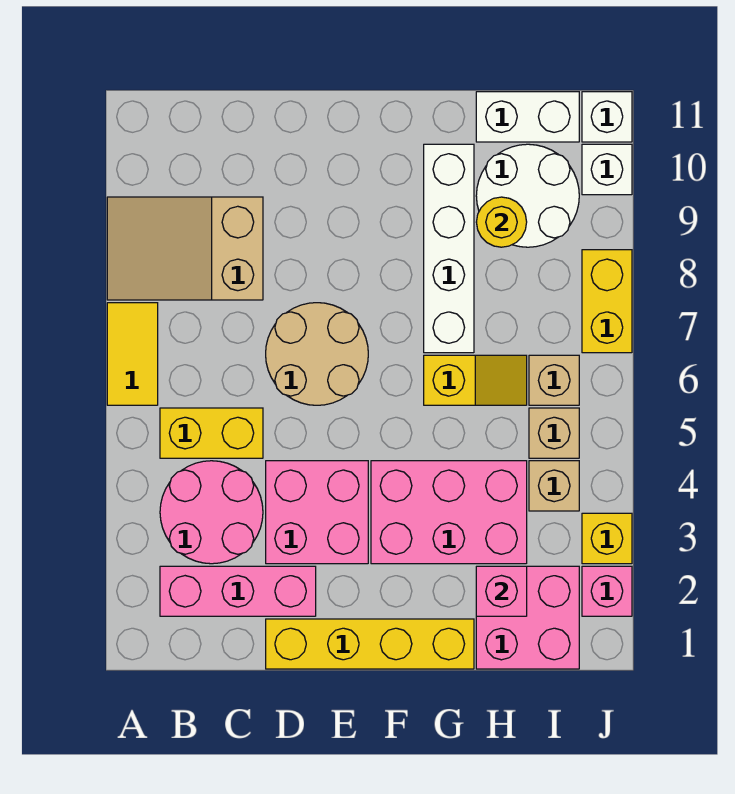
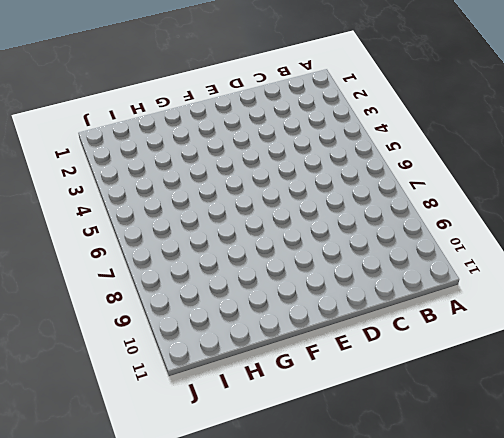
none -> yellow 1x2 tile [107,303,158,405]
none -> tan 2x3 slope [107,197,263,300]
none -> pink 1x3 brick [160,566,316,616]

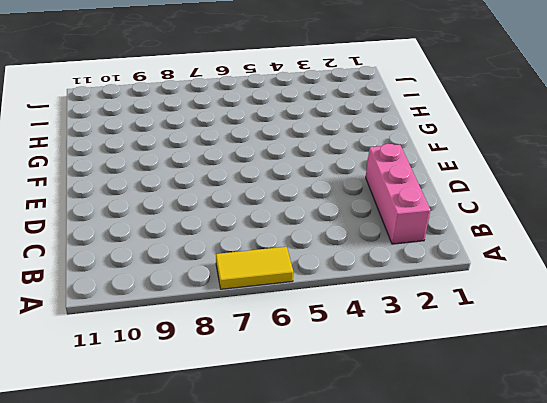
none -> tan 2x3 slope [107,197,263,300]
none -> pink 2x2 round brick [160,461,263,564]
none -> yellow 1x2 brick [160,408,263,458]

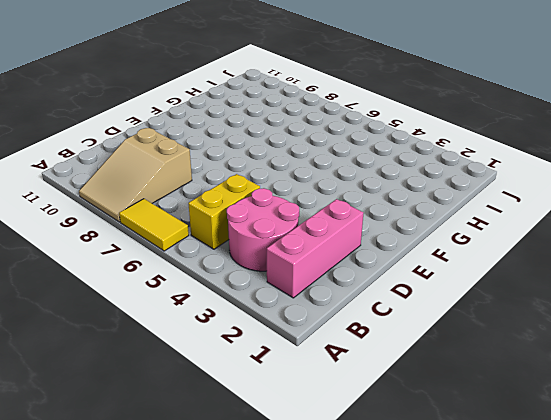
none -> yellow 1x4 brick [266,619,474,669]
none -> pink 2x2 brick [266,461,368,564]
none -> tan 2x2 round brick [266,303,368,405]

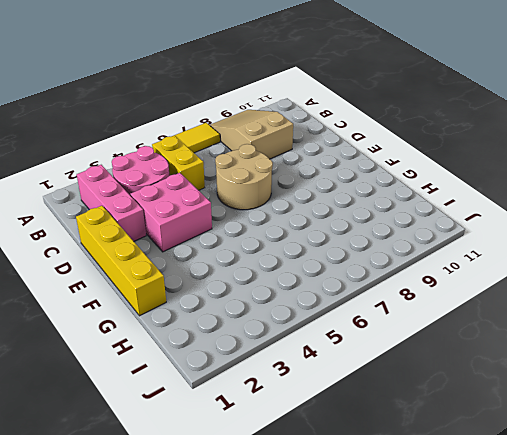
none -> pink 2x3 brick [371,461,527,564]
none -> yellow 1x2 slope [424,355,527,405]
none -> white 1x4 brick [424,144,474,353]

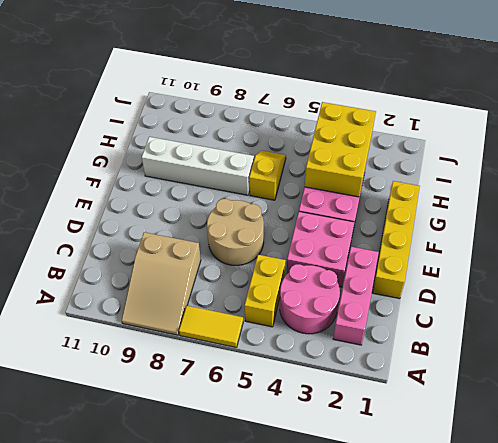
yellow 2x3 brick [305,102,376,197] -> none
none -> pink 2x2 brick [476,566,579,669]
none -> white 2x2 round brick [476,144,579,247]
none -> white 1x2 brick [476,92,579,142]

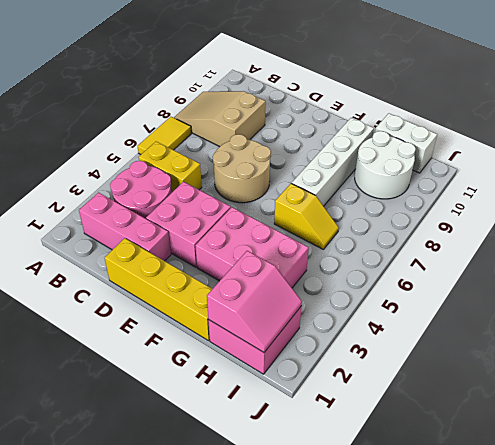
pink 2x2 slope [207,251,302,352] -> pink 1x1 brick [476,566,527,616]
none -> tan 1x1 brick [529,461,579,511]
none -> tan 1x1 brick [529,408,579,458]
none -> tan 1x1 brick [529,355,579,405]

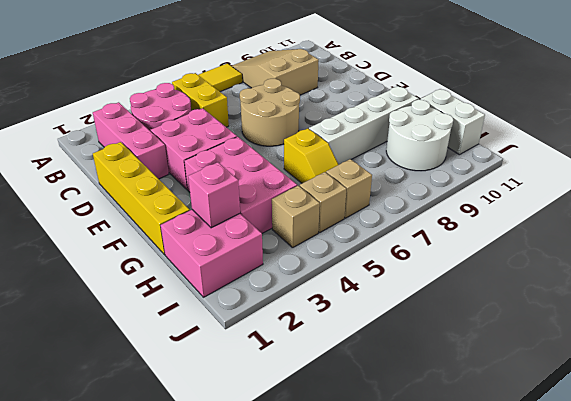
none -> pink 1x1 brick [582,566,632,616]
none -> yellow 1x1 brick [582,513,632,564]
none -> yellow 1x2 brick [582,250,632,353]

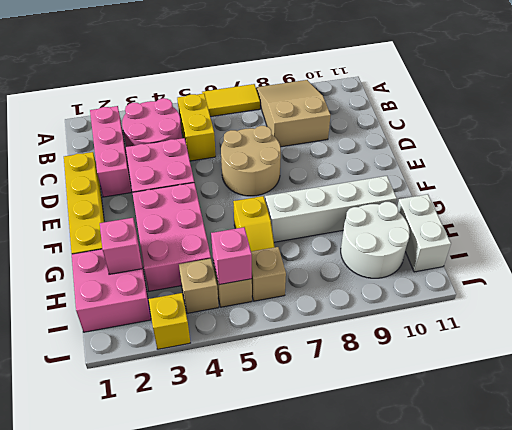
pink 1x1 brick [211,227,252,285] -> pink 1x1 brick moved to [582,566,632,616]
none -> yellow 1x2 brick [582,250,632,353]
none -> white 1x1 brick [582,144,632,195]
none -> white 1x1 brick [582,92,632,142]

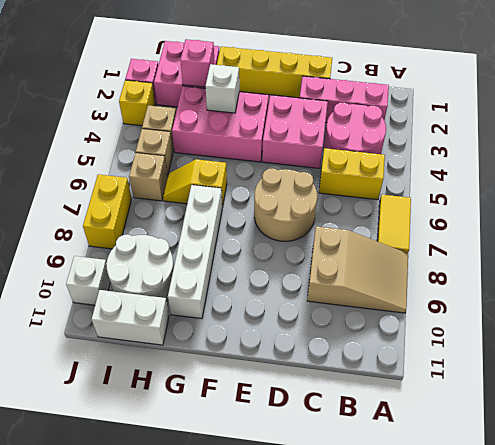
white 1x1 brick [205,64,239,113] -> white 1x1 brick moved to [582,92,632,142]
none -> yellow 1x1 round brick [476,197,527,247]

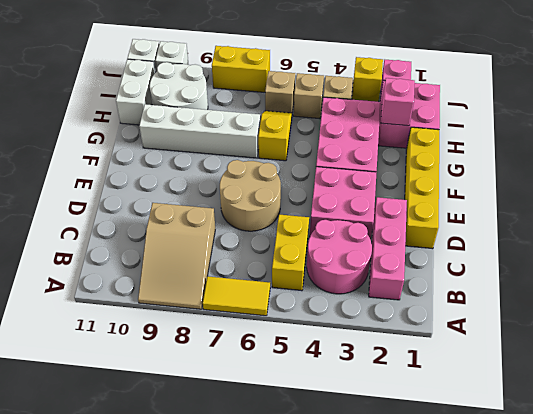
none -> yellow 1x1 round brick [476,197,527,247]

